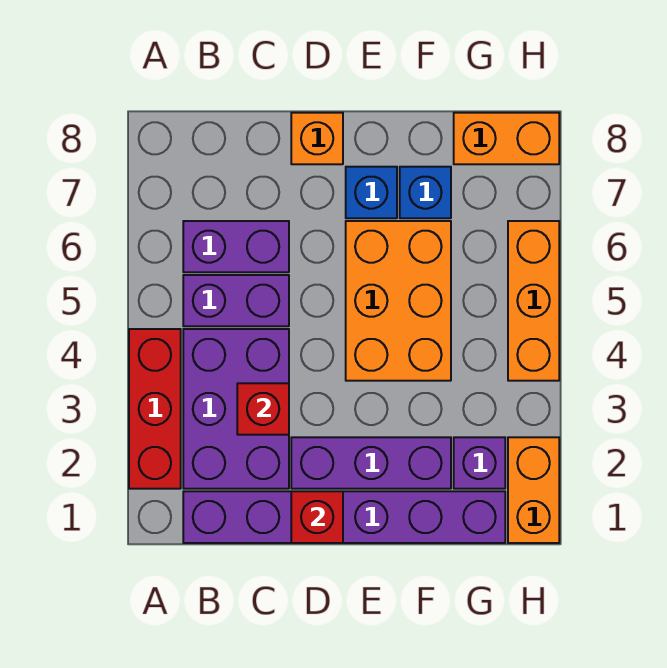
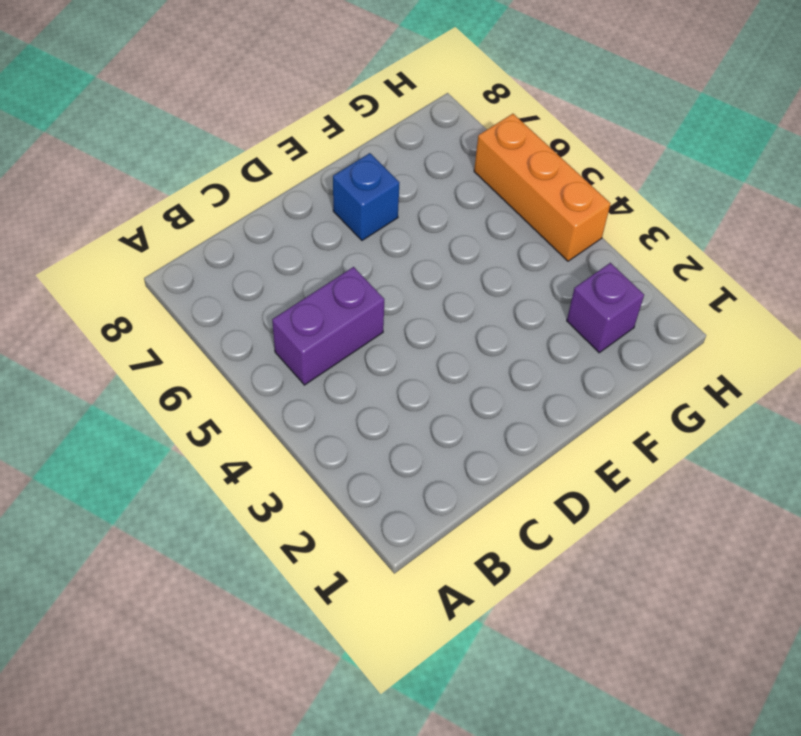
none -> red 1x3 brick [129,329,181,489]
none -> purple 1x6 brick [183,491,505,543]
none -> purple 2x3 brick [183,329,289,489]

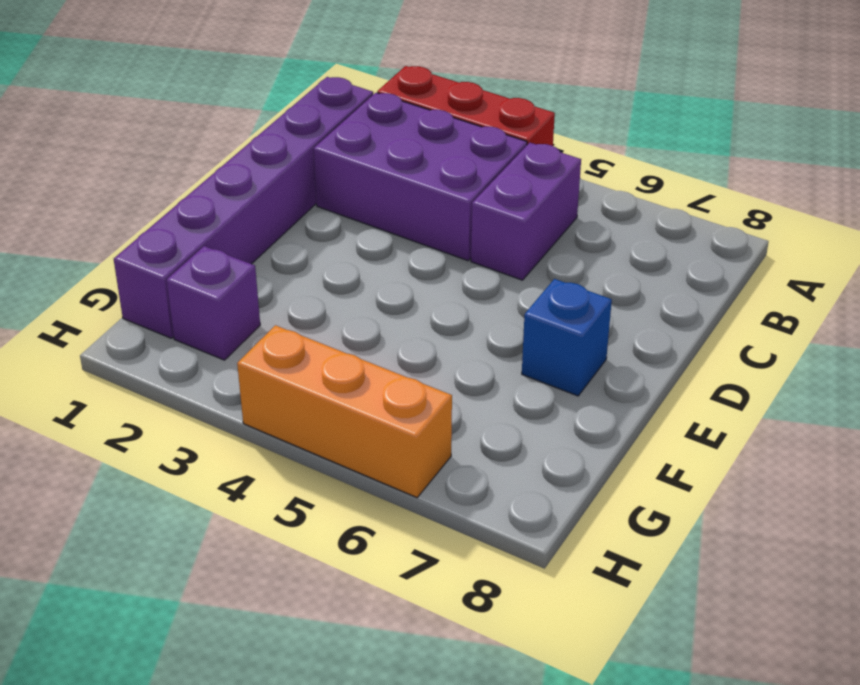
none -> purple 1x2 brick [183,221,289,272]
none -> purple 1x3 brick [291,437,451,489]
none -> orange 1x1 brick [291,113,343,164]

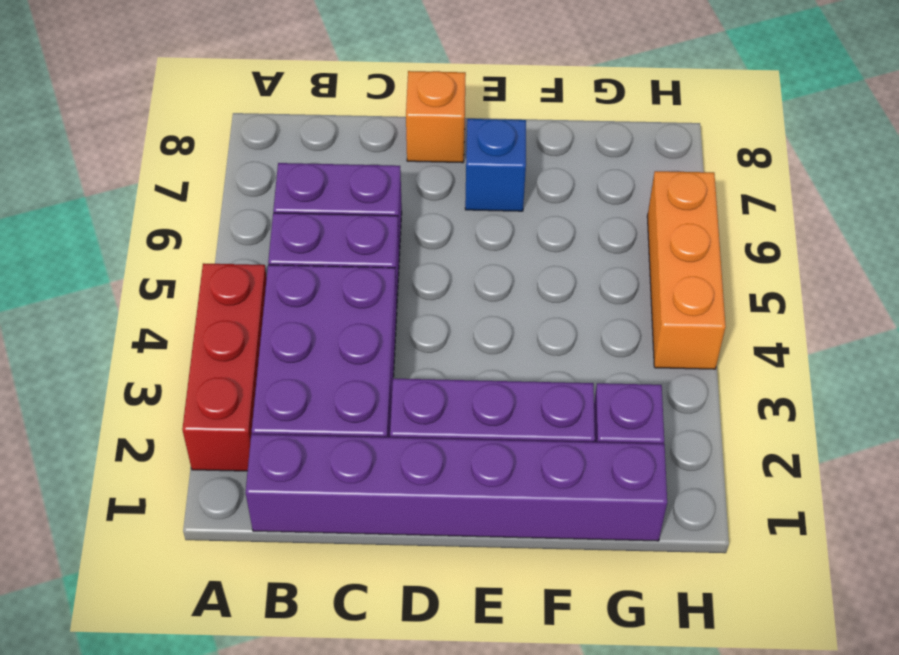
none -> orange 2x3 brick [346,221,451,381]
none -> blue 1x1 brick [400,167,451,218]
none -> orange 1x2 brick [454,113,559,164]

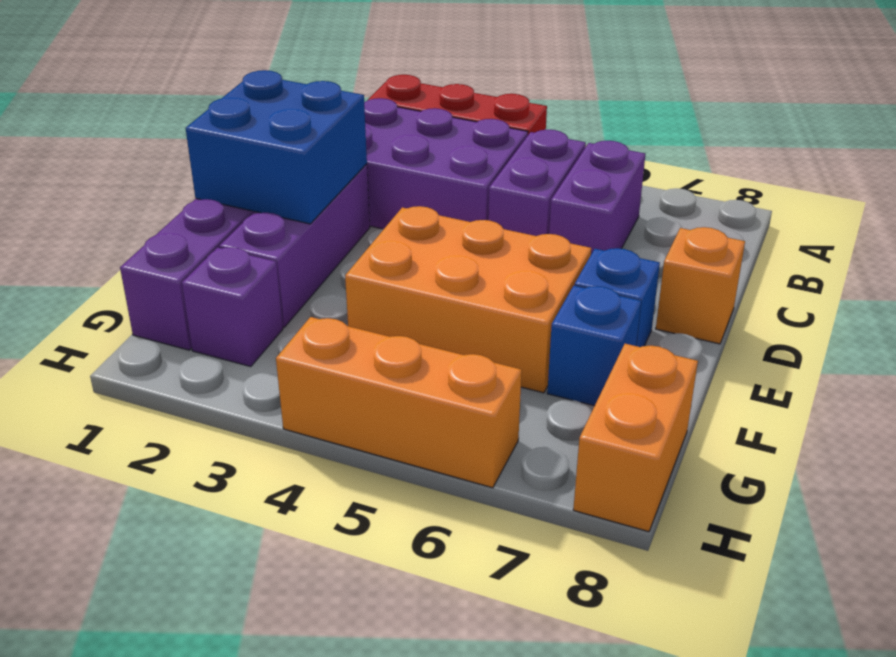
blue 2x2 brick [186,70,367,224] -> red 1x1 brick [291,491,343,543]
none -> orange 1x2 brick [508,437,559,543]
none -> red 1x1 brick [237,383,289,435]

